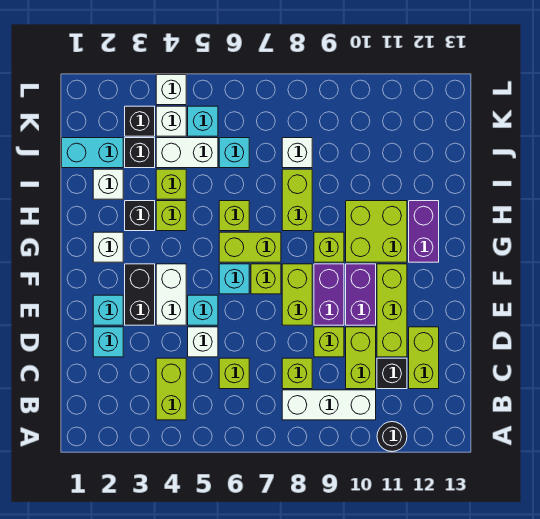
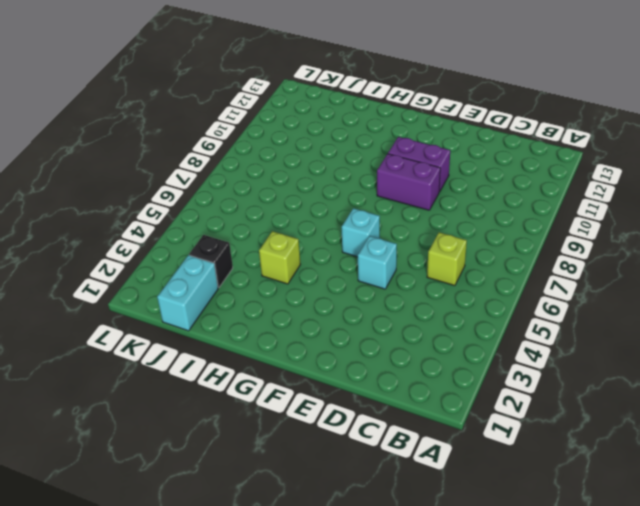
none -> black 1x1 round brick [377,422,407,452]
none -> lime 1x2 brick [156,358,186,420]
none -> white 1x3 brick [282,390,376,420]
none -> lime 1x1 brick [282,358,312,389]

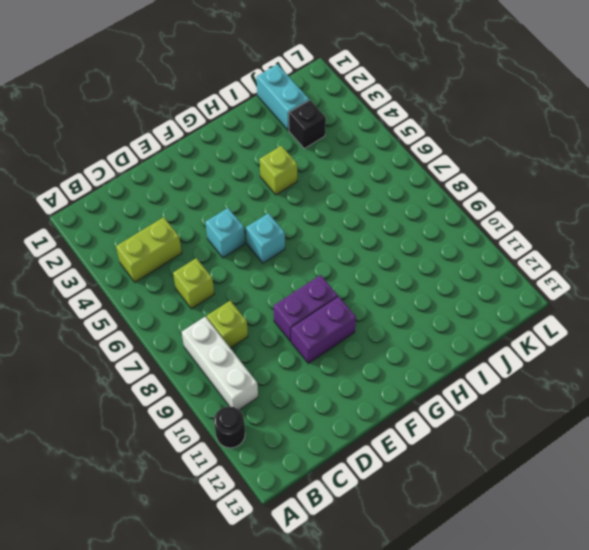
none -> lime 1x2 brick [346,327,376,389]
none -> black 1x1 brick [377,358,407,389]
none -> lime 1x2 brick [409,327,439,389]
none -> cyan 1x1 brick [93,327,123,357]

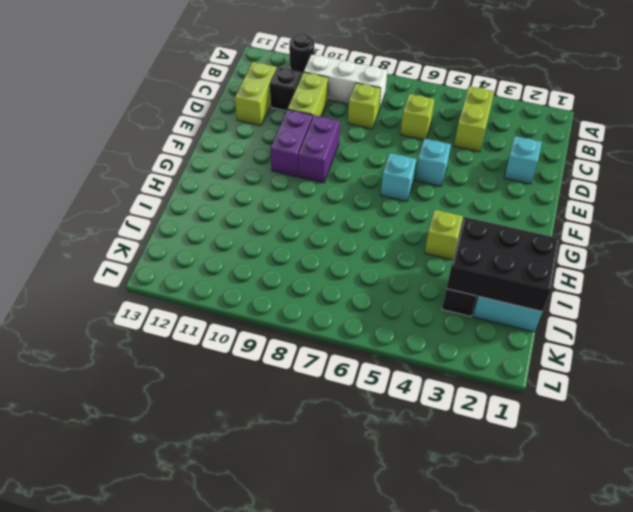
black 2x3 brick [447,217,559,312] -> none
none -> white 1x1 brick [188,327,218,357]
none -> lime 1x1 brick [314,327,344,357]
none -> lime 1x3 brick [377,264,407,357]
none -> cyan 1x1 brick [93,295,123,325]

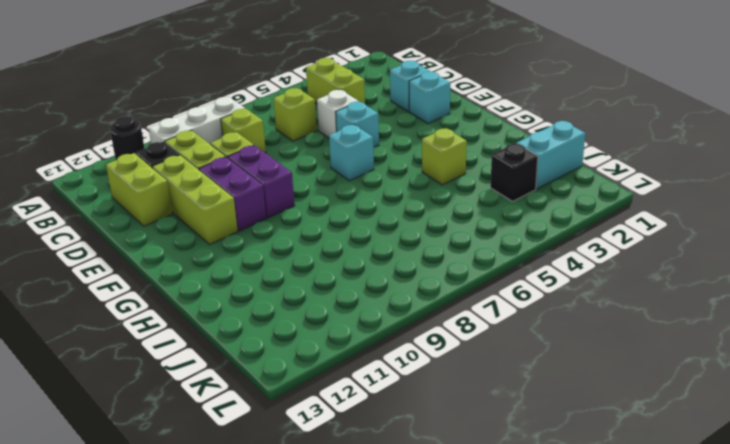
none -> black 1x2 brick [125,264,155,325]
none -> white 1x2 brick [156,264,186,325]
none -> lime 1x2 brick [282,264,312,325]
none -> lime 1x1 brick [251,264,281,294]

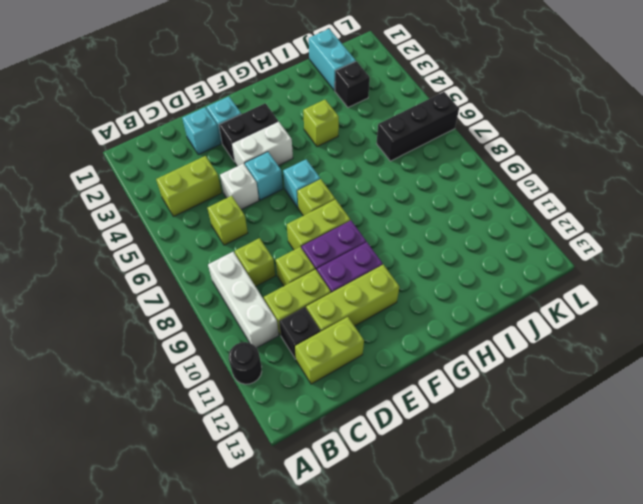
black 1x3 brick [377,92,459,161] -> cyan 1x1 brick [219,138,249,168]
none -> white 1x1 brick [93,232,123,262]
none -> lime 1x2 brick [219,232,281,262]
none -> lime 1x1 brick [314,232,344,262]
none -> lime 2x2 brick [346,201,407,262]

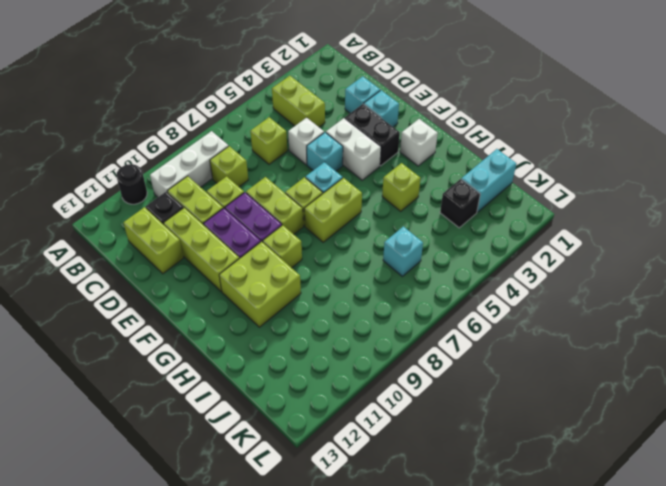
none -> purple 1x2 brick [409,201,439,262]
none -> black 1x1 brick [125,201,155,231]
none -> lime 1x1 brick [219,201,249,231]
none -> lime 1x2 brick [282,169,312,231]

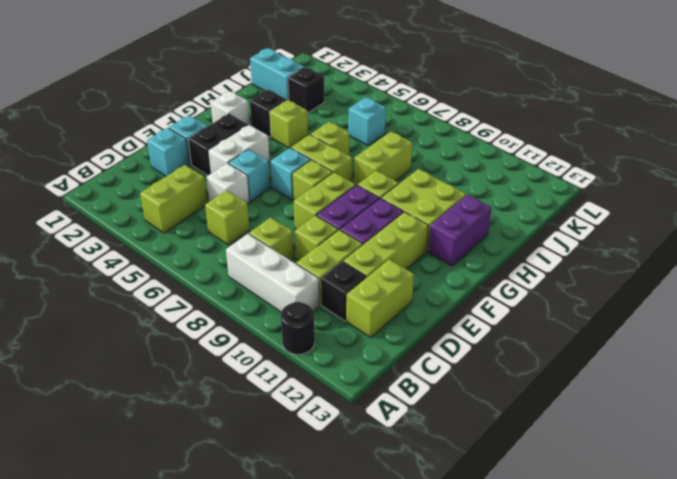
none -> white 1x1 brick [93,169,123,199]
none -> lime 1x1 brick [156,169,186,199]
none -> white 1x2 brick [156,138,218,168]
none -> white 1x1 brick [282,138,312,168]

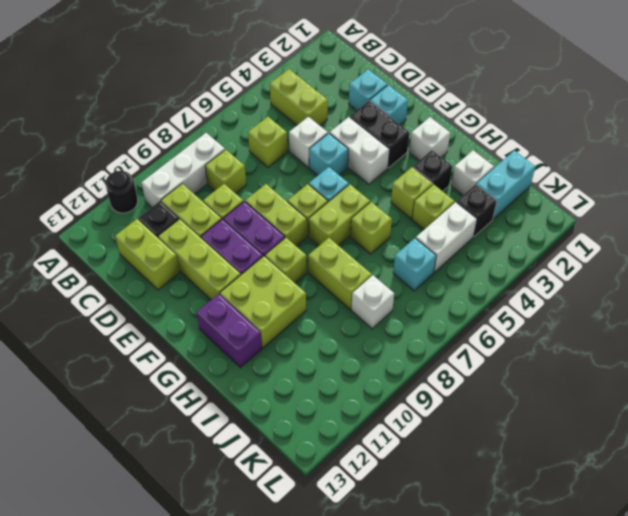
none -> black 1x1 brick [125,106,155,136]
none -> white 1x1 brick [156,106,186,136]
none -> cyan 1x1 brick [188,106,218,136]
none -> white 1x1 brick [156,75,186,105]

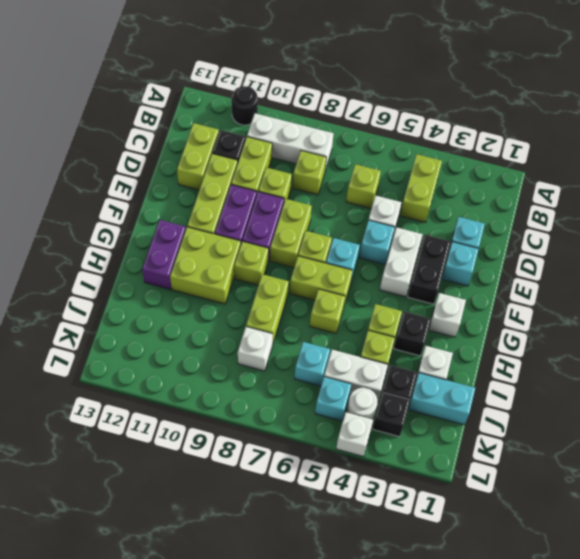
white 1x1 round brick [347,388,378,419] -> white 1x1 brick [156,106,186,136]

